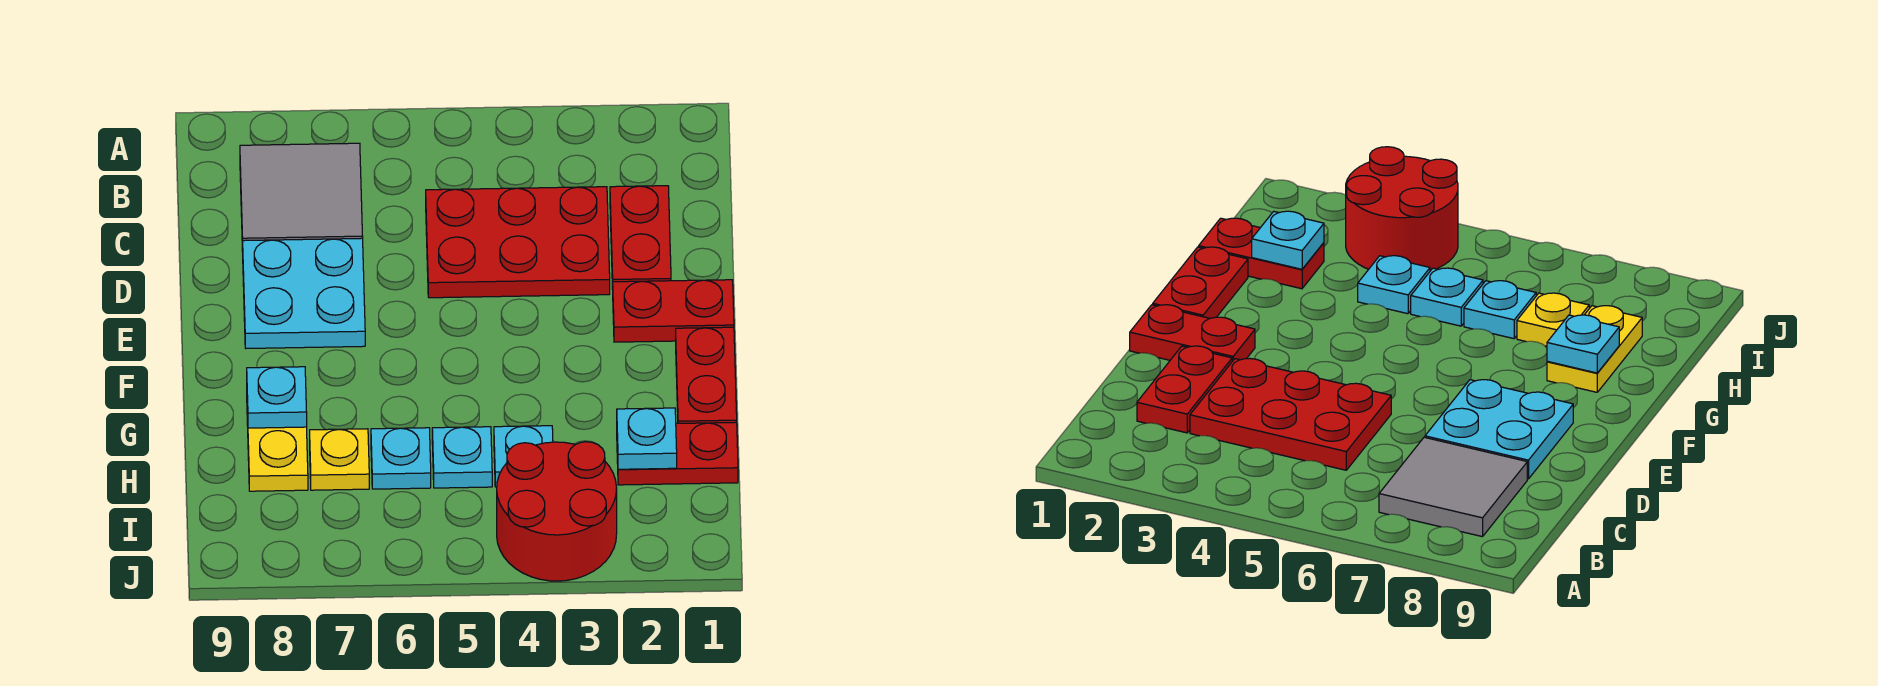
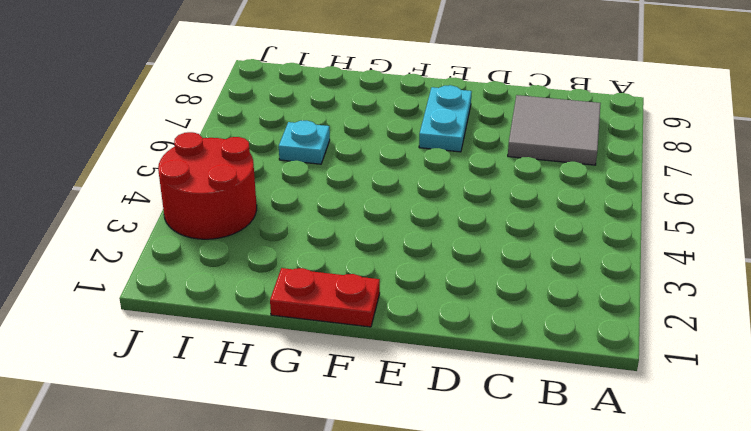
cyan 1x2 plate [419,85,472,152] -> cyan 2x2 plate [243,238,365,348]
none -> red 1x2 plate [610,186,671,289]
none -> red 2x3 plate [426,187,610,298]
none -> red 1x2 plate [613,280,734,342]

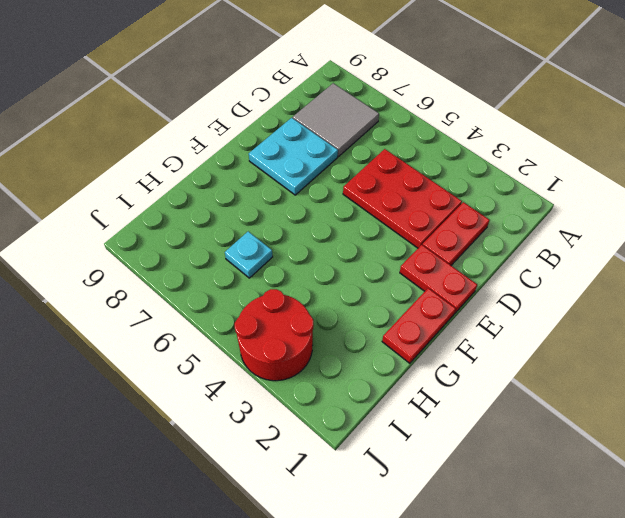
none -> yellow 1x2 plate [247,411,308,491]
none -> red 1x2 plate [617,422,738,485]
none -> cyan 1x1 plate [494,426,553,487]

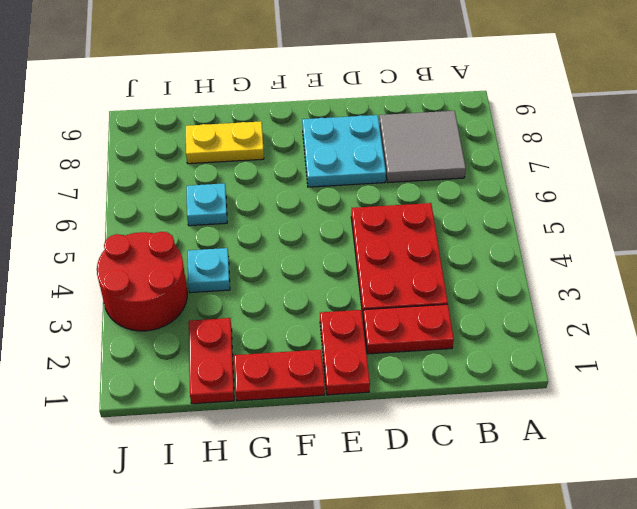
none -> cyan 1x1 plate [432,427,492,488]
none -> yellow 1x1 plate [310,429,369,490]
none -> cyan 1x1 plate [247,367,307,428]

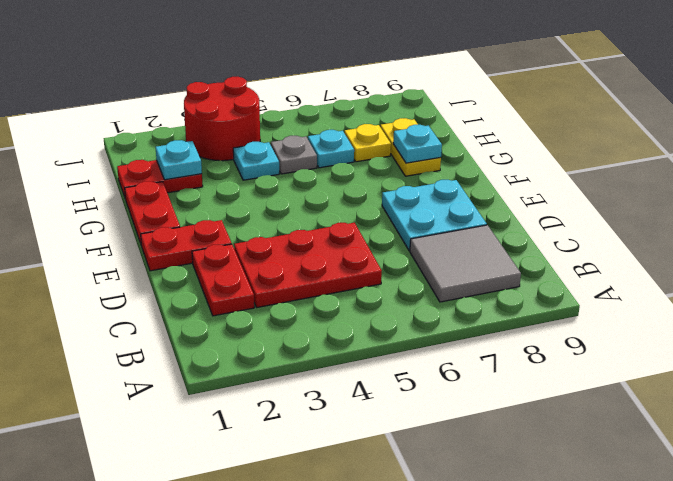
grey 1x1 plate [271,136,317,174] -> cyan 1x1 plate [432,427,492,488]

